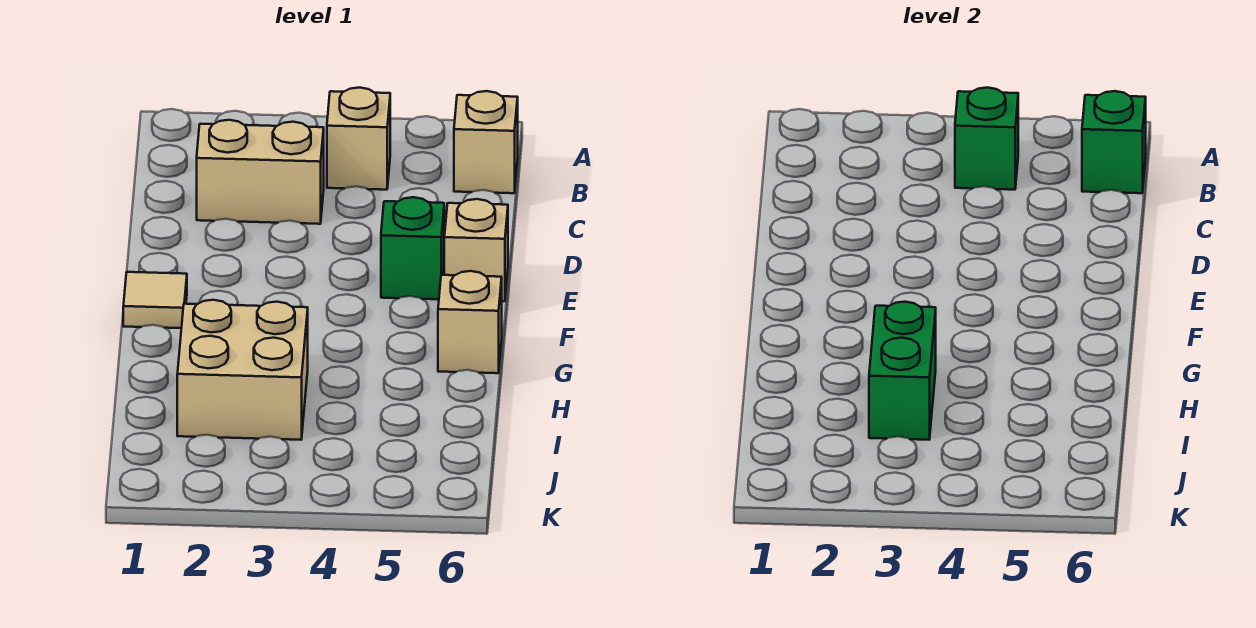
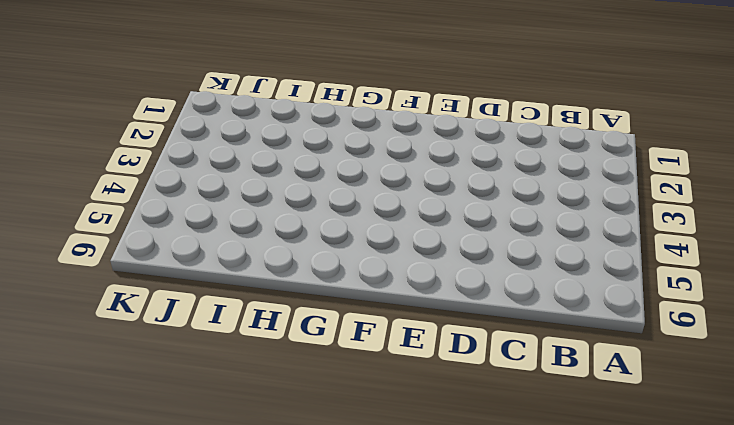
none -> tan 1x1 brick [327,88,390,190]
none -> tan 1x1 brick [454,91,518,193]

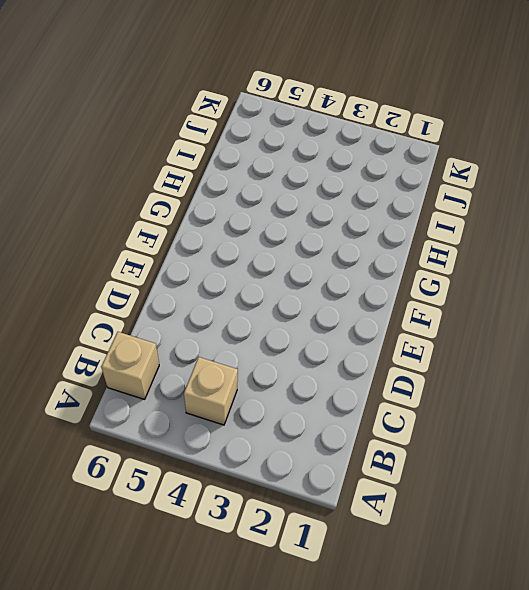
none -> tan 1x2 brick [197,120,324,224]
none -> green 1x1 brick [381,197,444,299]

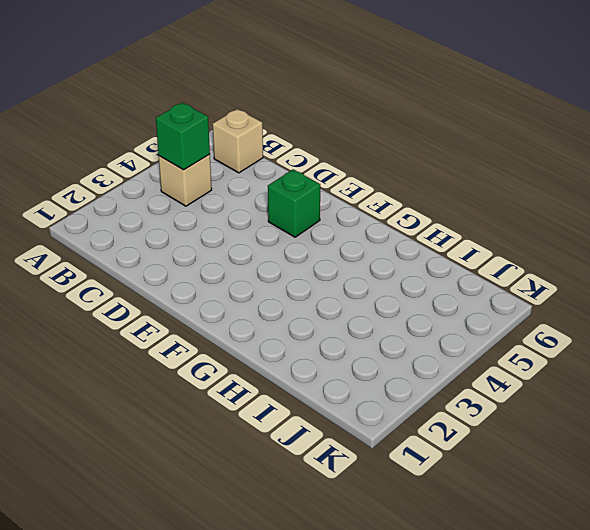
none -> tan 1x2 brick [197,120,324,224]
none -> tan 1x1 brick [444,199,508,301]

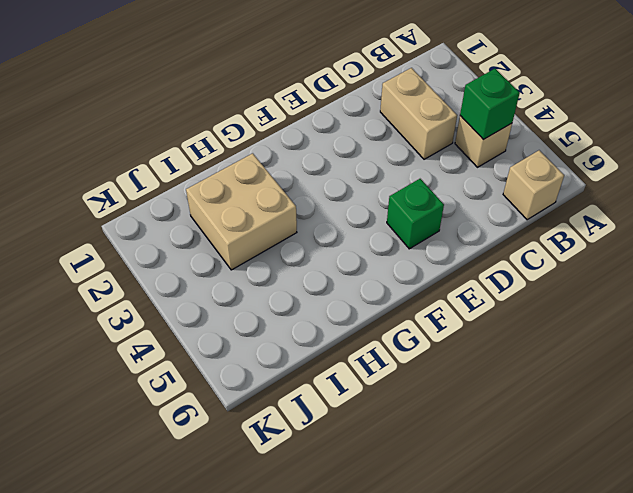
none -> tan 1x1 brick [444,199,508,301]
none -> tan 1x1 tile [123,272,187,328]

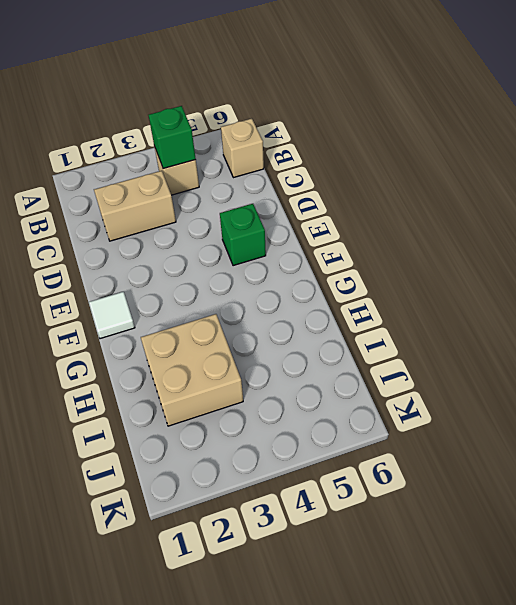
white 1x1 tile [89,292,135,339] -> tan 1x1 tile [123,272,187,328]
none -> tan 1x1 brick [444,199,508,301]
none -> tan 1x1 brick [438,271,502,373]

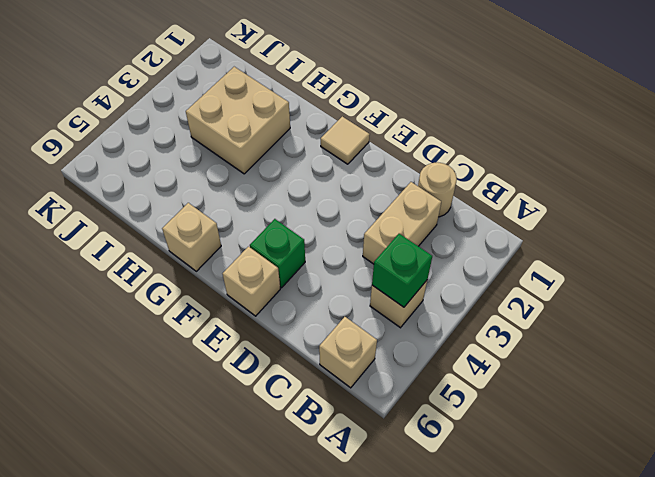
tan 1x1 round brick [418,162,457,217] -> none
none -> green 1x1 brick [1082,91,1146,193]
none -> green 1x2 brick [869,302,936,440]

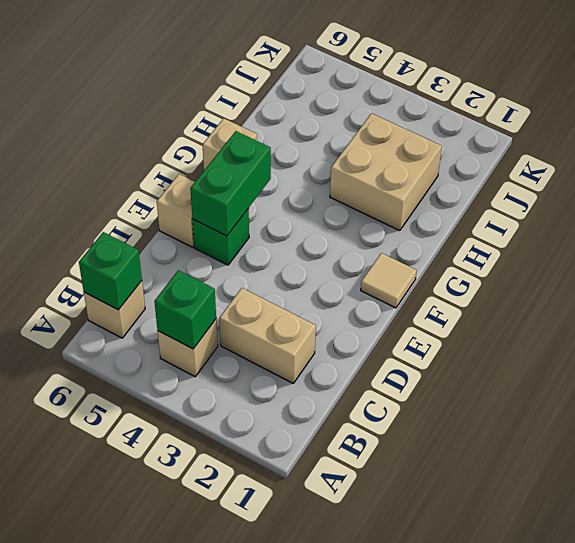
green 1x2 brick [190,131,271,236] -> green 1x2 brick moved to [869,302,936,440]

